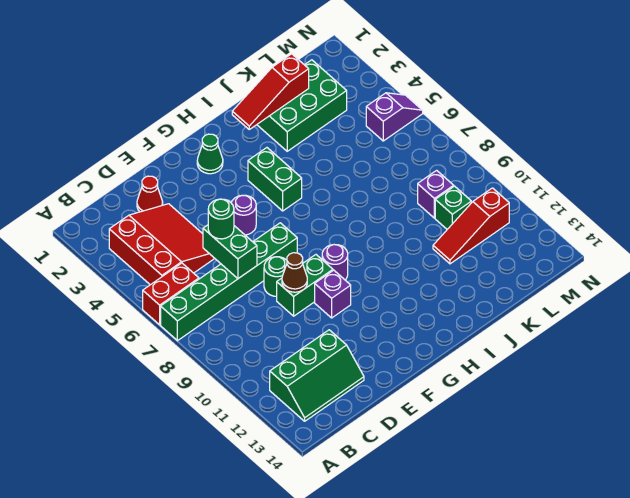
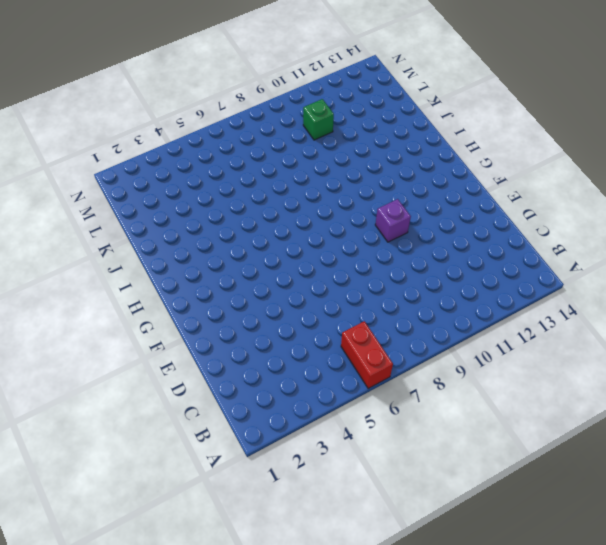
none -> green 1x6 brick [161,223,297,341]
none -> red 3x3 slope [109,204,215,285]
none -> green 2x3 slope [270,330,364,421]

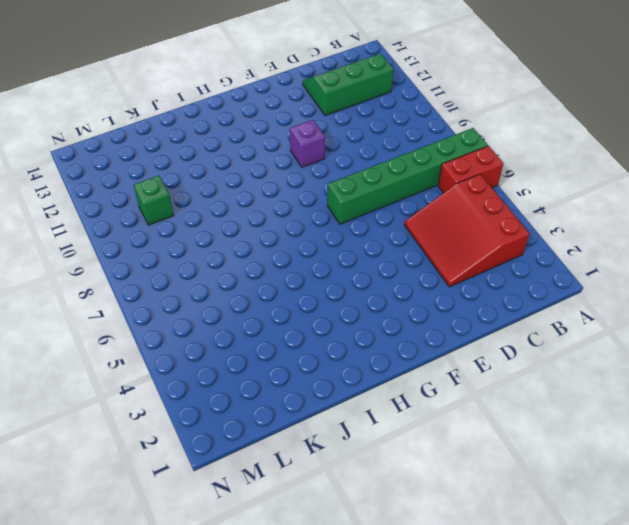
none -> red 1x1 cone [137,176,163,212]
none -> green 1x1 round brick [264,257,287,296]
none -> green 1x2 brick [277,255,333,316]

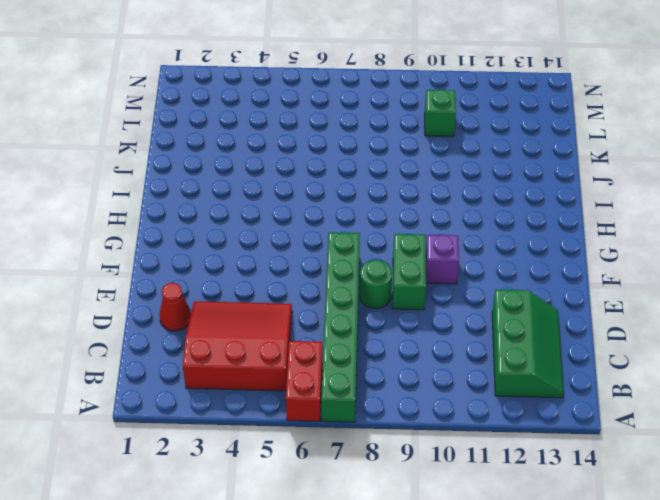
none -> purple 1x1 round brick [231,195,256,235]
none -> green 1x1 cone [197,134,223,174]
none -> purple 1x1 round brick [322,245,348,280]

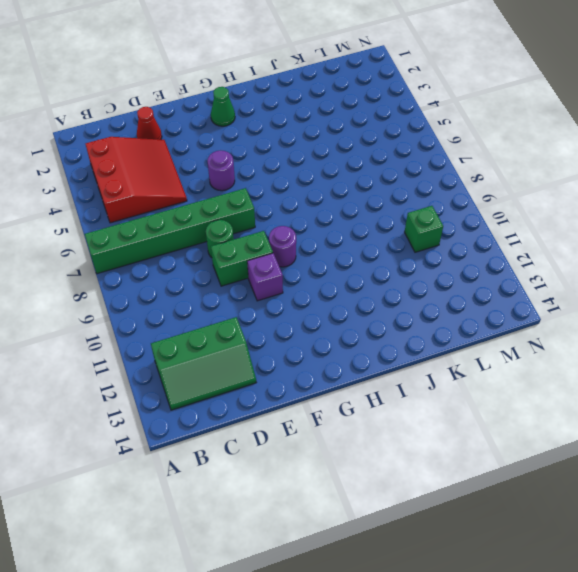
none -> red 1x2 brick [143,263,199,325]
none -> green 1x2 brick [248,148,302,211]
none -> green 2x3 brick [257,60,347,151]

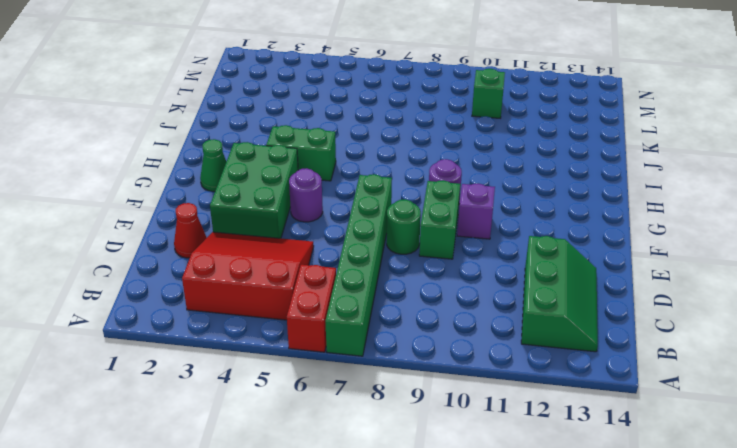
green 2x3 brick [210,142,298,238] -> green 2x3 brick moved to [257,60,347,151]
none -> red 1x3 slope [433,188,509,264]
none -> purple 1x1 brick [418,170,454,218]
none -> purple 1x2 slope [366,93,423,141]

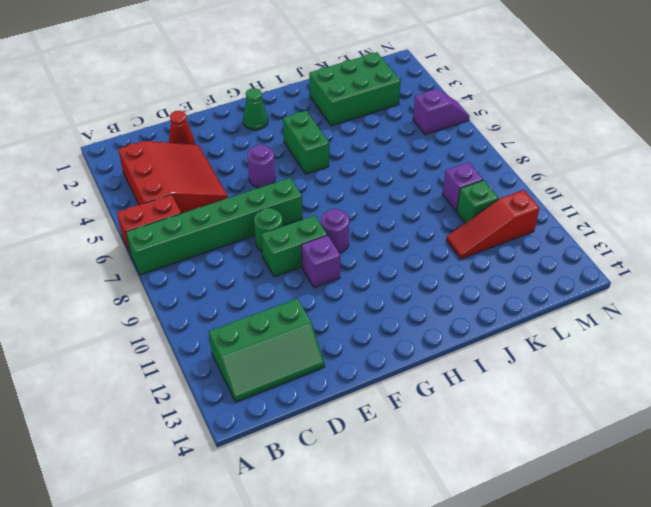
none -> green 1x2 brick [203,225,257,279]
none -> brown 1x1 cone [282,253,307,292]
none -> red 1x3 slope [232,54,309,129]

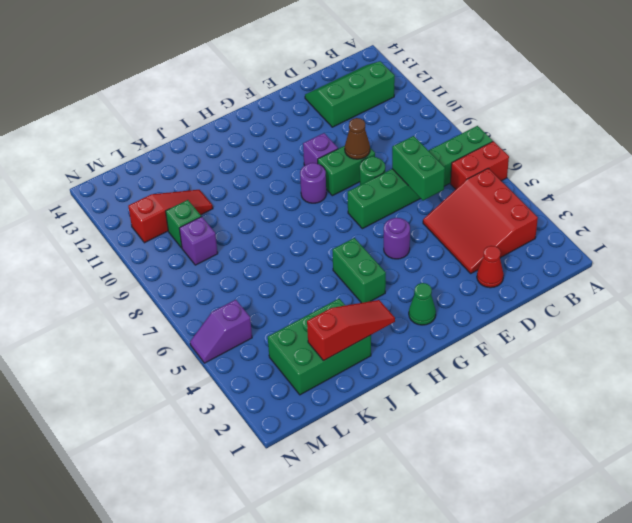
none -> green 1x1 round brick [208,199,234,239]

